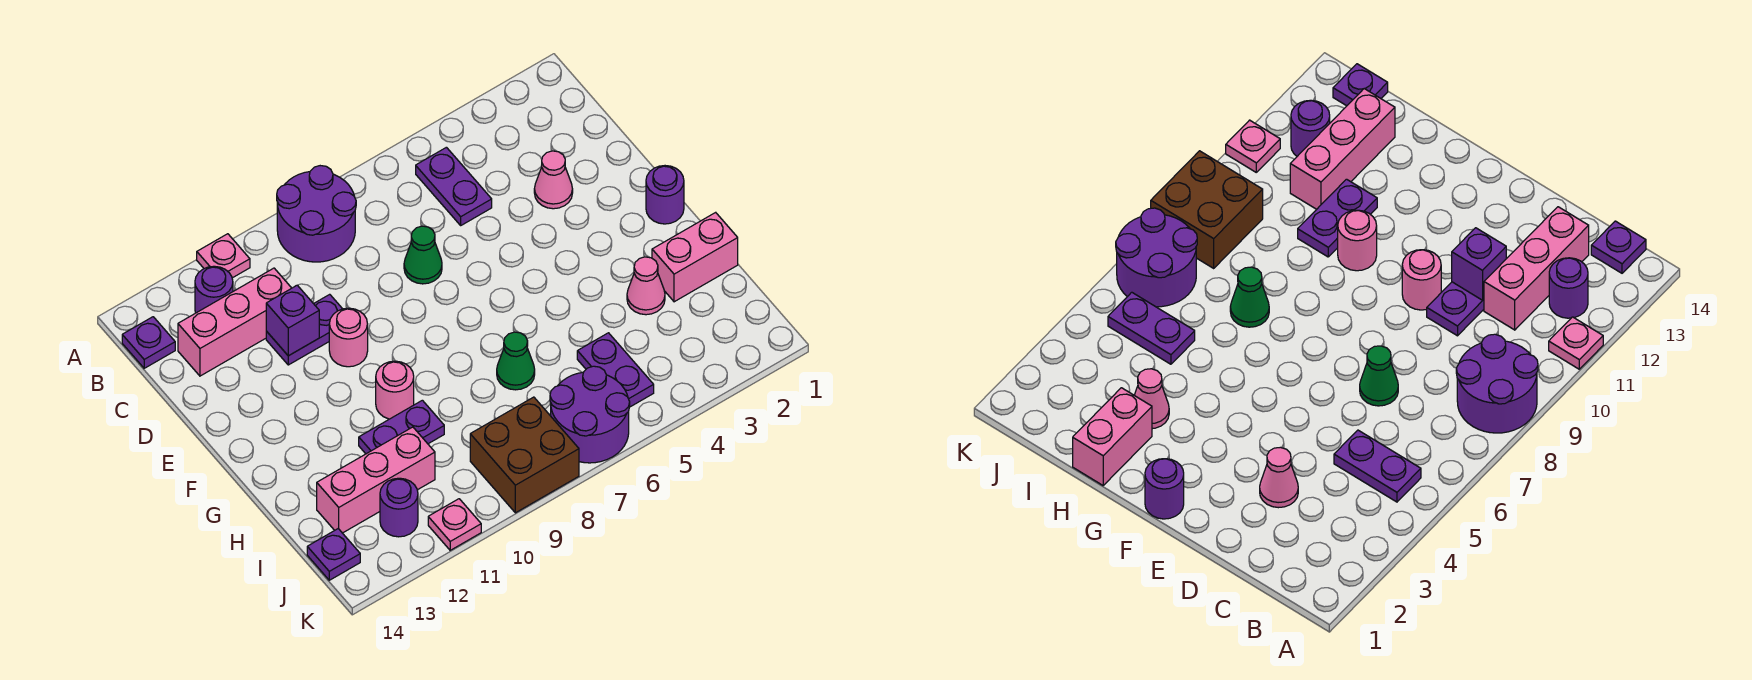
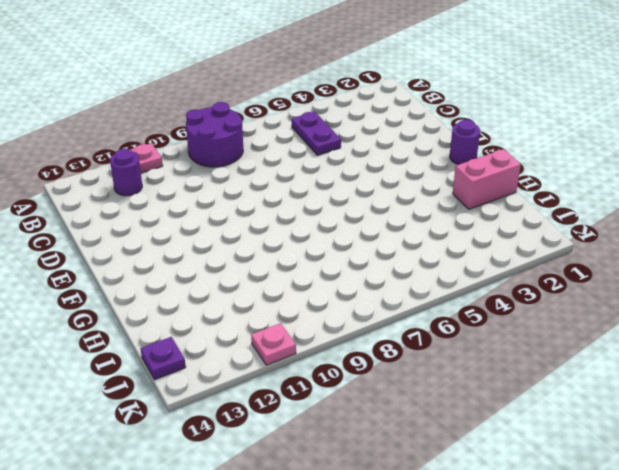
none -> purple 1x1 plate [122,317,175,368]
none -> pink 1x3 brick [178,268,291,376]
none -> pink 1x1 cone [534,151,573,209]

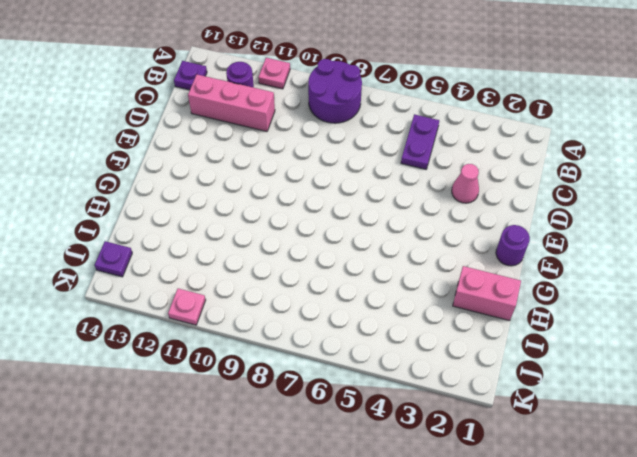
none -> green 1x1 cone [404,226,442,284]
none -> purple 1x2 plate [266,294,342,365]
none -> pink 1x1 round brick [329,308,368,367]

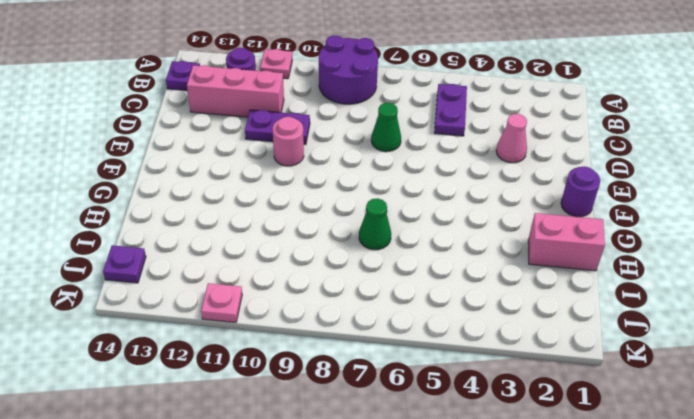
none -> pink 1x1 round brick [376,361,414,419]
none -> pink 1x1 cone [627,257,665,315]
none -> purple 1x2 plate [359,400,444,454]

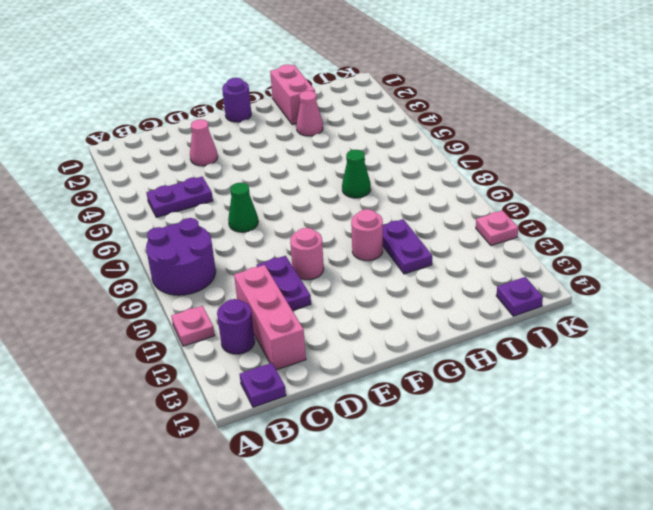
none -> purple 1x2 plate [577,333,654,407]
none -> pink 1x3 brick [317,427,435,533]
none -> purple 2x2 round brick [550,366,630,463]

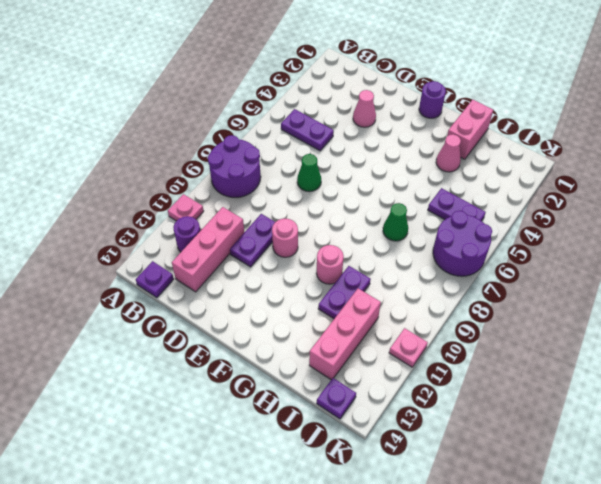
none -> brown 2x2 brick [470,397,579,513]
none -> purple 1x1 round brick [380,478,418,537]
none -> purple 1x1 brick [266,285,319,356]

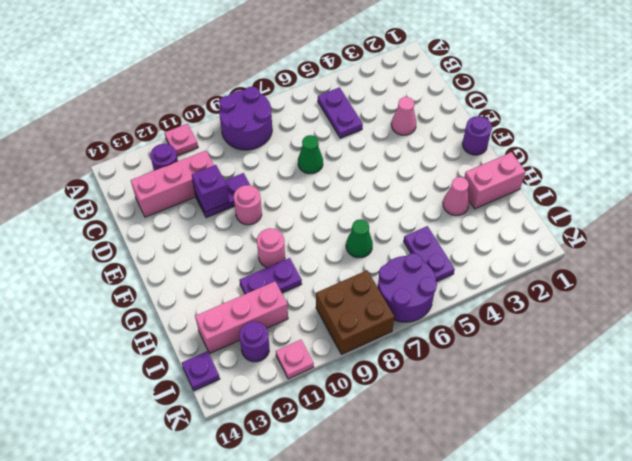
none -> purple 1x1 plate [122,317,175,368]

